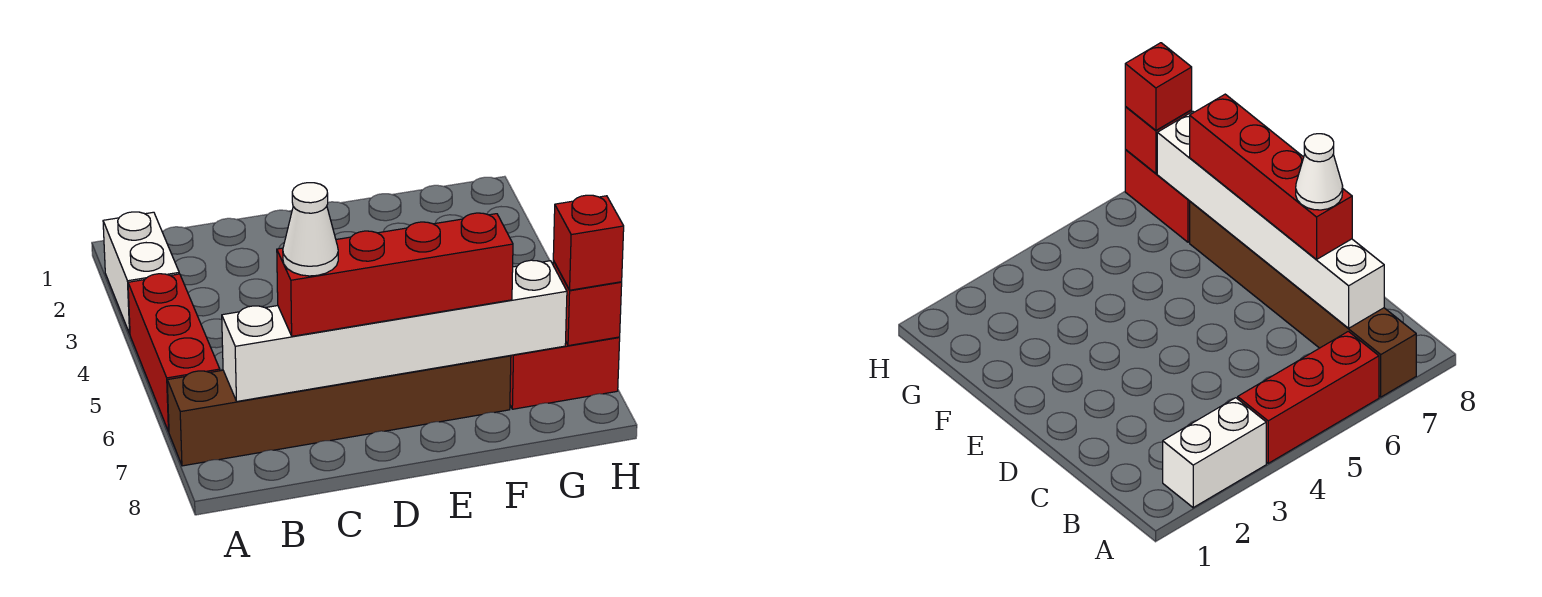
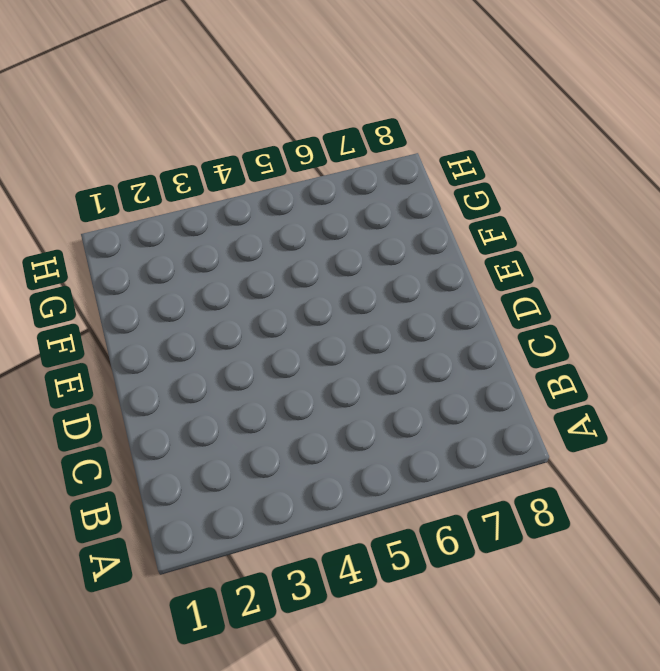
none -> white 1x2 brick [103,212,179,334]
none -> red 1x3 brick [128,274,220,432]

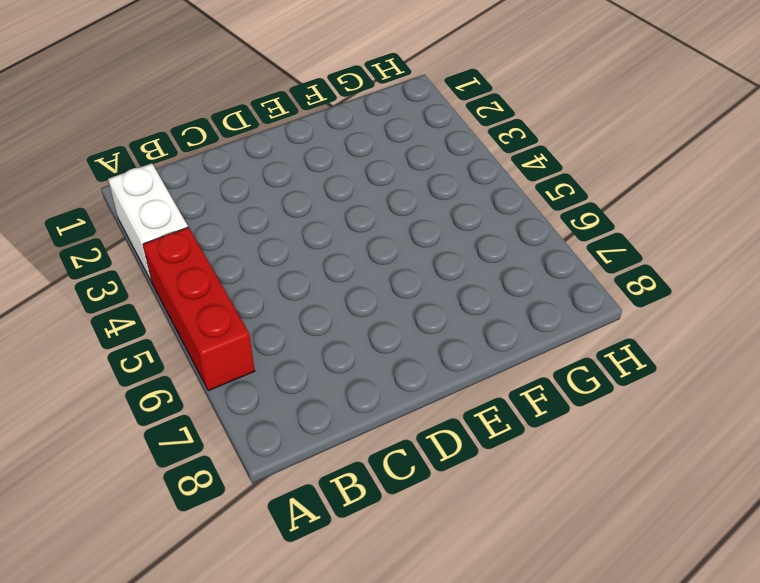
none -> brown 1x6 brick [167,355,511,466]
none -> red 1x2 brick [510,337,620,409]

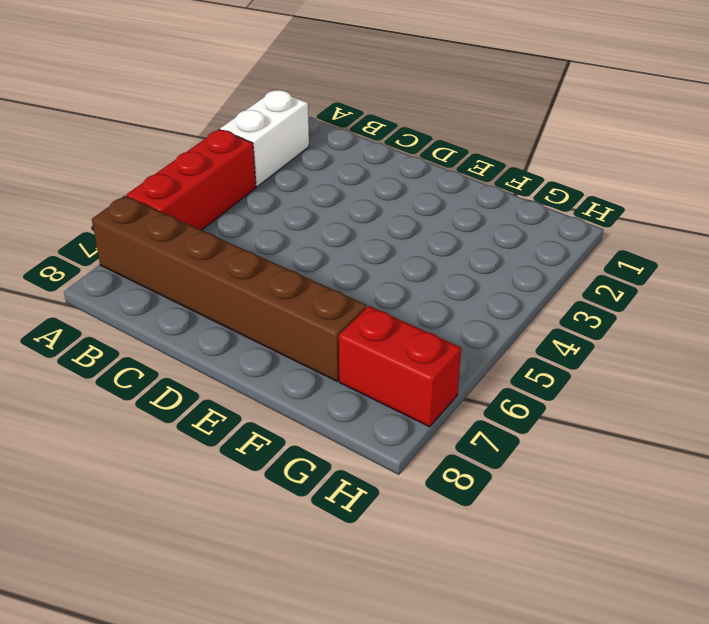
none -> white 1x6 brick [222,260,567,401]
none -> red 1x1 brick [553,261,622,346]

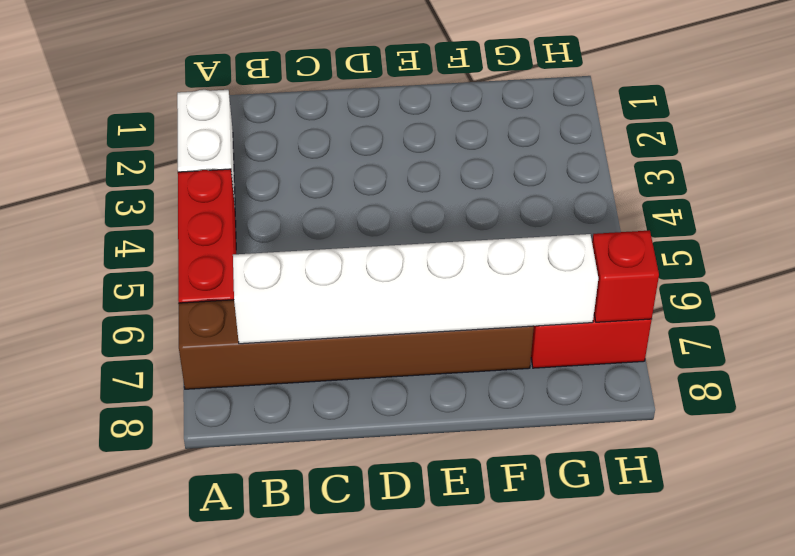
none -> red 1x4 brick [277,213,513,336]
none -> red 1x1 brick [553,195,624,290]

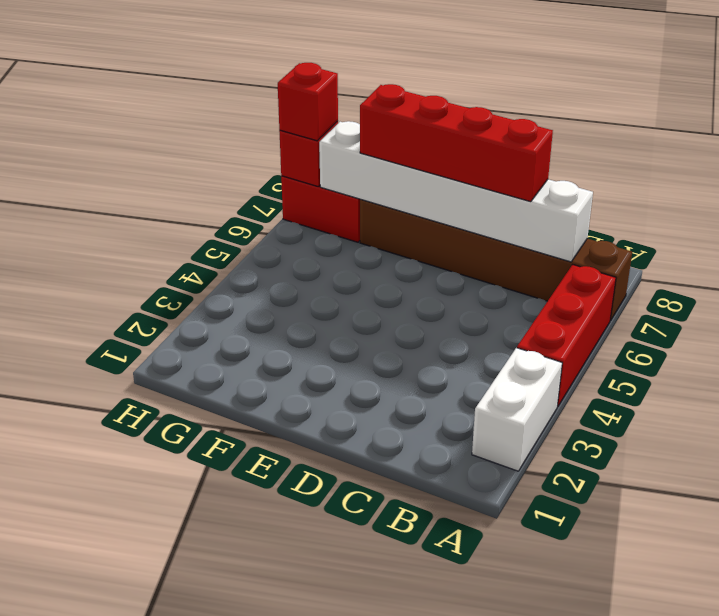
none -> white 1x1 cone [283,183,338,276]

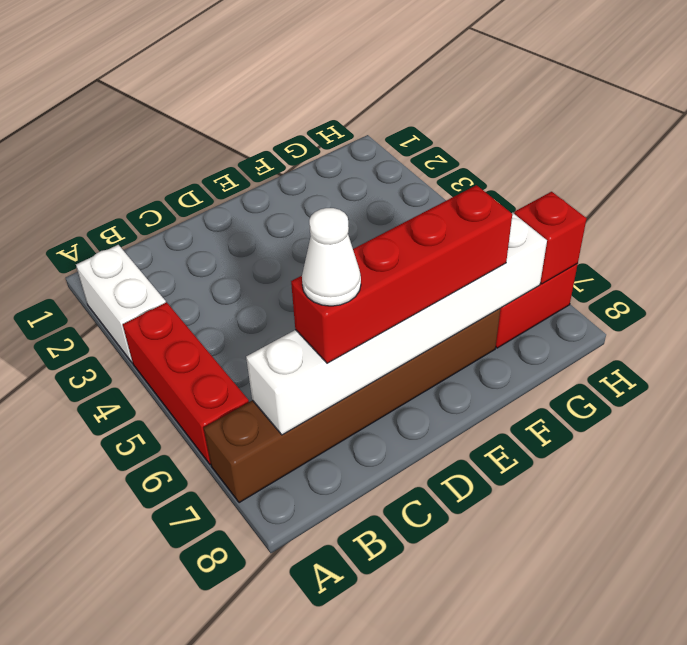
none -> red 1x1 brick [553,195,624,290]

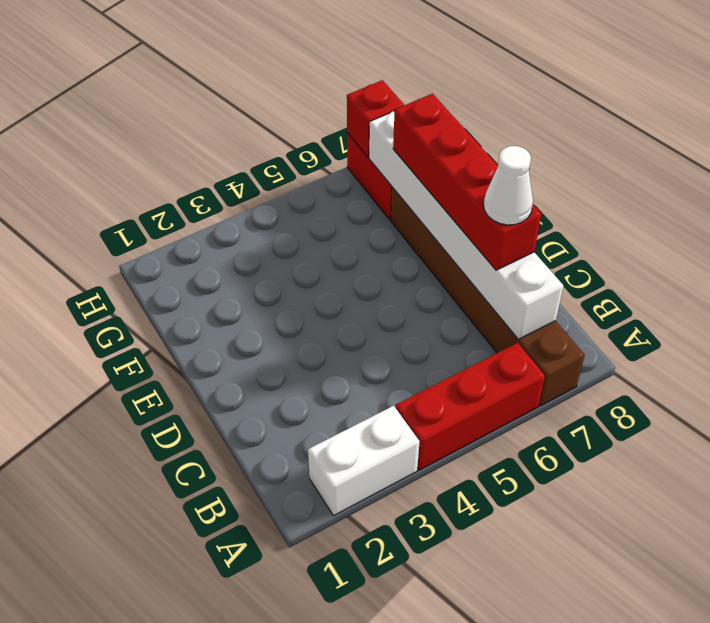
none -> red 1x1 brick [553,195,624,290]

